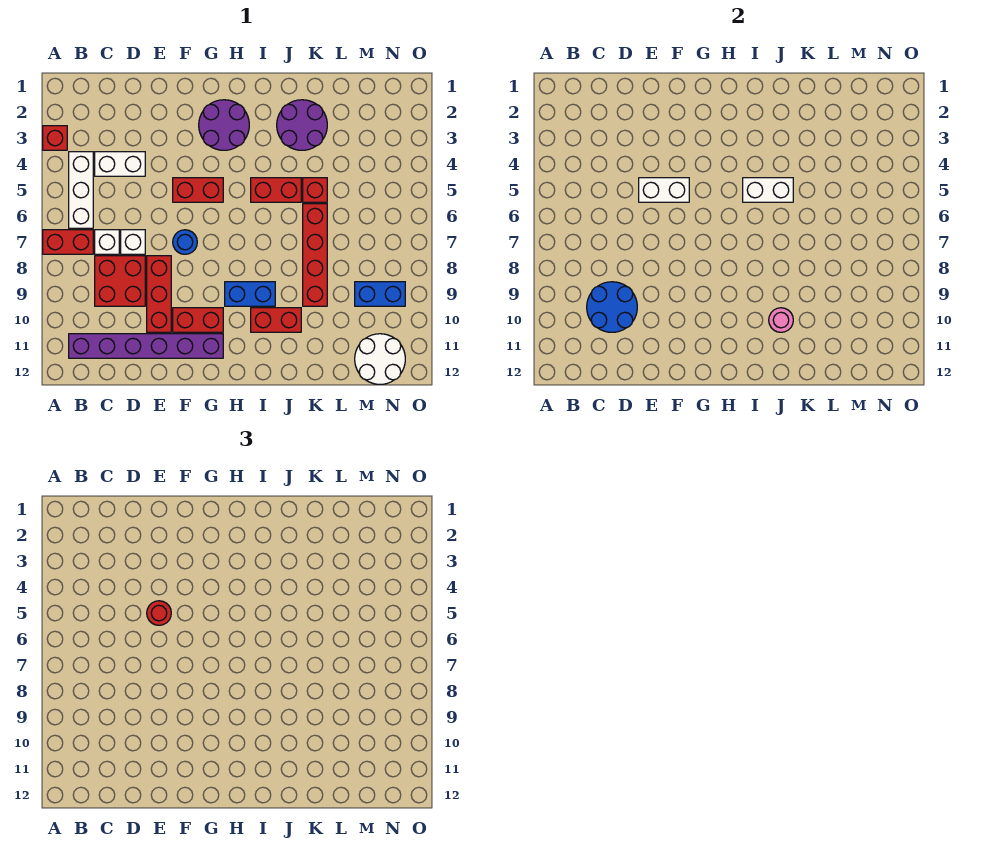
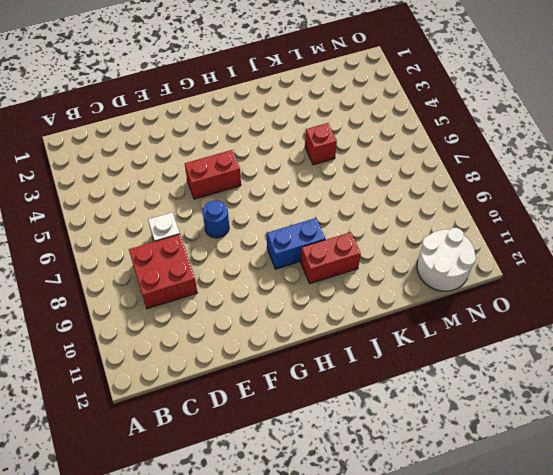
none -> red 1x1 brick [43,126,67,150]
none -> red 1x2 brick [43,230,93,254]
none -> white 1x3 brick [69,152,93,228]

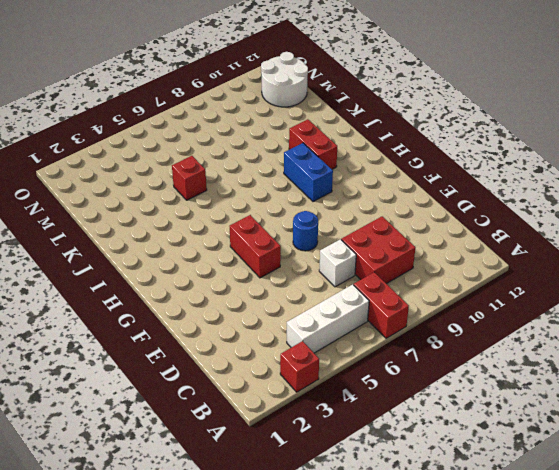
none -> purple 1x6 brick [69,334,223,358]
none -> white 1x2 brick [95,152,145,176]
none -> white 1x1 brick [95,230,119,254]

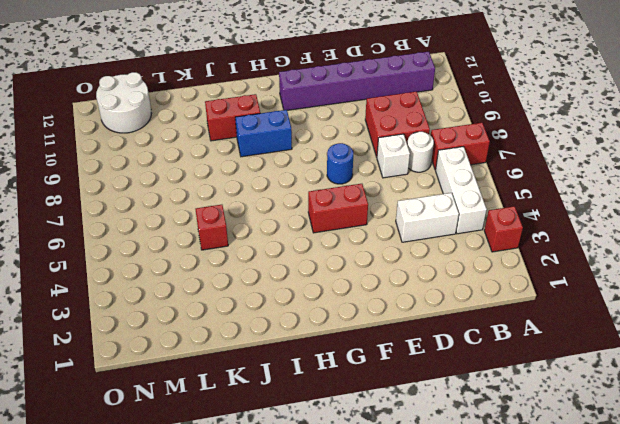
white 1x1 round brick [407,132,434,172] -> white 1x1 brick [95,230,119,254]
none -> red 1x3 brick [147,256,171,332]
none -> red 1x2 brick [173,308,223,332]
none -> purple 2x2 round brick [199,100,249,150]

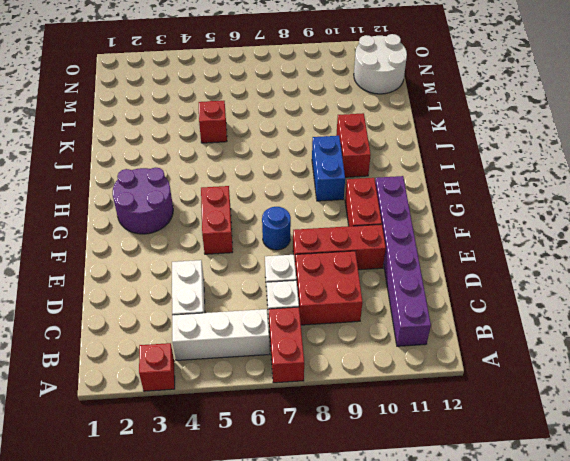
none -> red 1x2 brick [251,178,301,202]
none -> purple 2x2 round brick [277,100,327,150]
none -> red 1x4 brick [303,204,327,306]

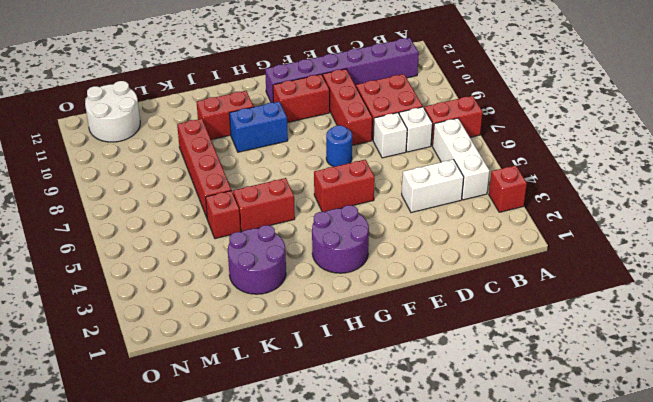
none -> blue 1x2 brick [355,282,405,306]
none -> blue 2x2 round brick [587,282,637,332]
none -> white 1x2 brick [639,178,689,202]

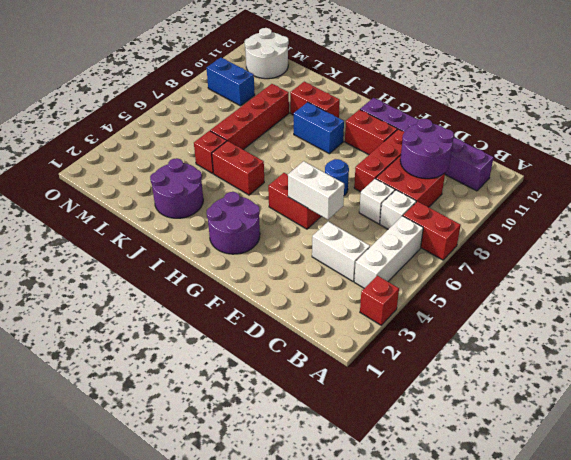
purple 2x2 round brick [400,118,454,179] -> blue 2x2 round brick [587,282,637,332]
none -> white 1x2 brick [743,178,793,202]
none -> pink 1x1 round brick [769,308,793,332]
none -> red 1x1 round brick [147,601,171,625]

